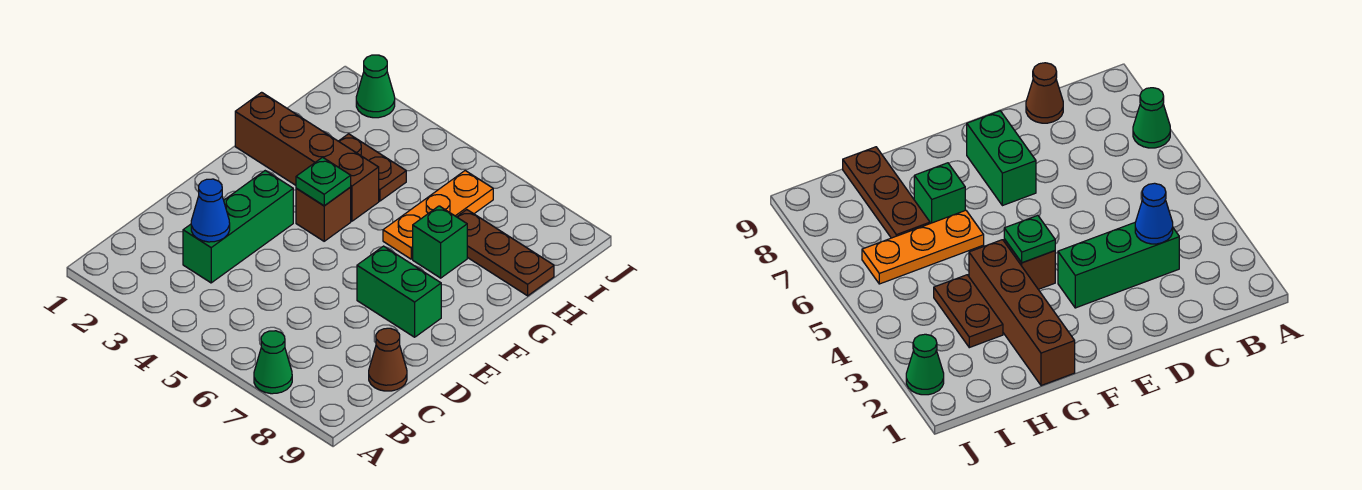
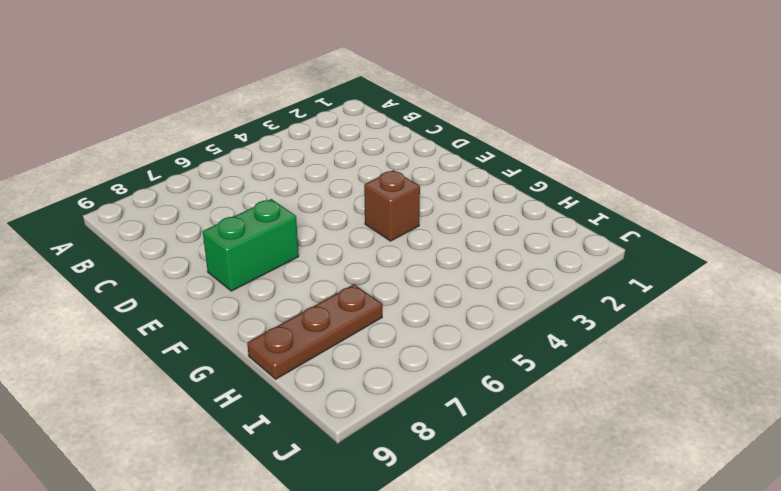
none -> green 1x1 cone [254,331,292,394]
none -> green 1x3 brick [183,171,293,283]
none -> brown 1x1 cone [369,328,407,391]

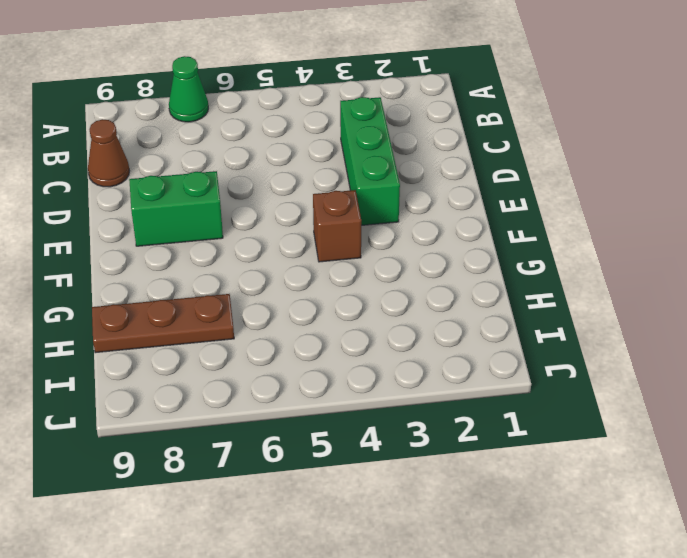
none -> brown 1x4 brick [235,92,379,221]
none -> orange 1x3 plate [383,171,493,259]
none -> green 1x1 brick [413,206,467,278]

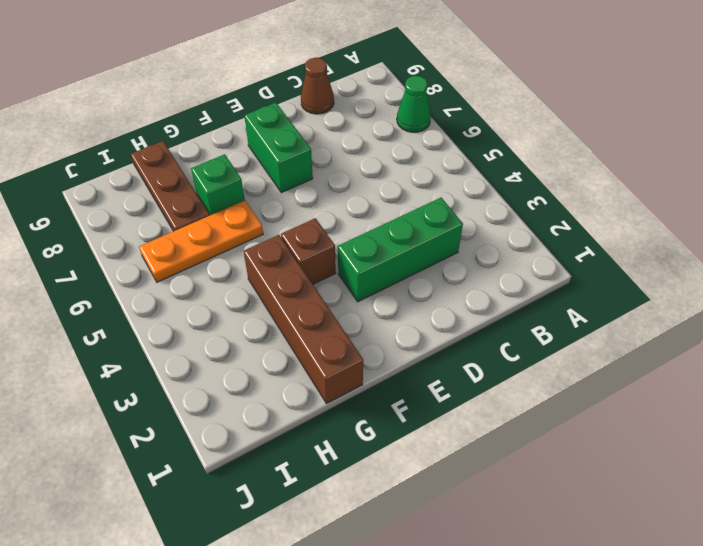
none -> brown 1x2 plate [339,134,406,201]
none -> green 1x1 cone [356,55,395,118]
none -> blue 1x1 cone [191,179,230,242]

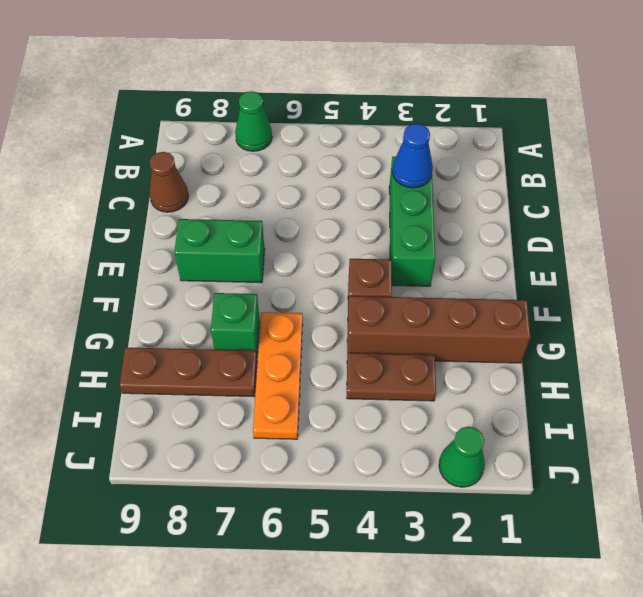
none -> green 1x1 plate [296,157,351,206]

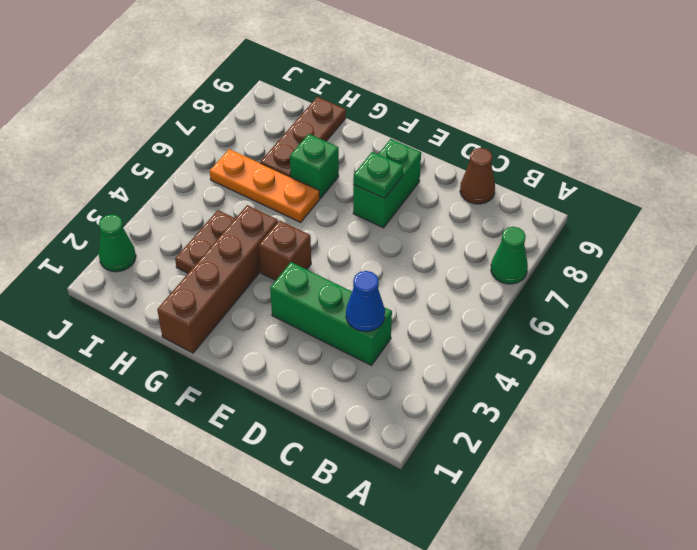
green 1x1 plate [353,152,403,198] -> green 1x1 plate moved to [296,157,351,206]

